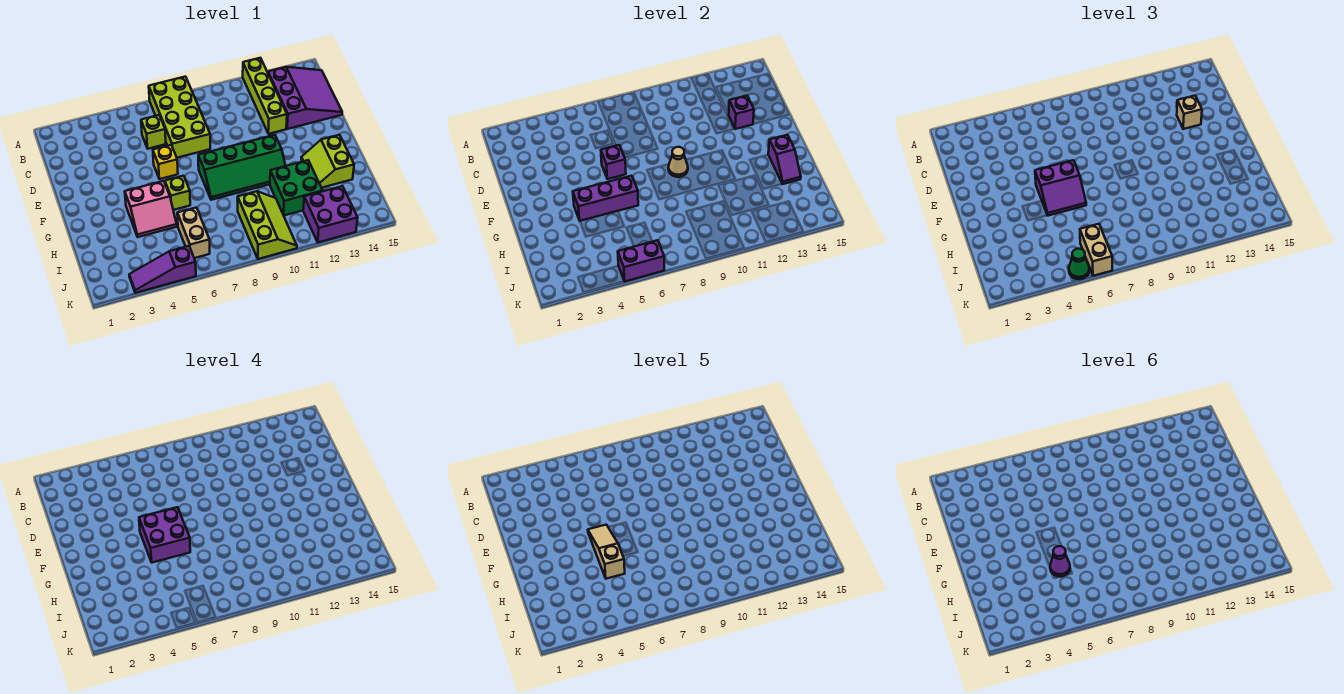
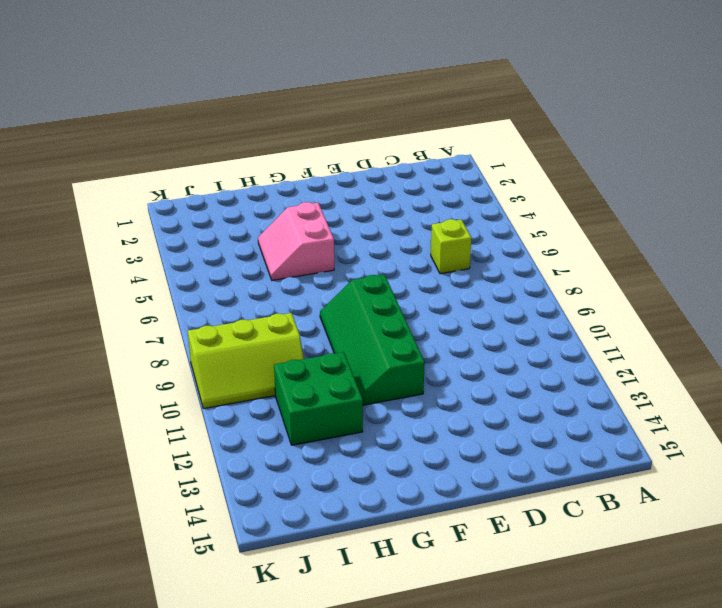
none -> lime 2x4 brick [149,77,210,158]
none -> lime 1x4 brick [243,58,287,134]
none -> purple 3x3 slope [268,67,342,129]

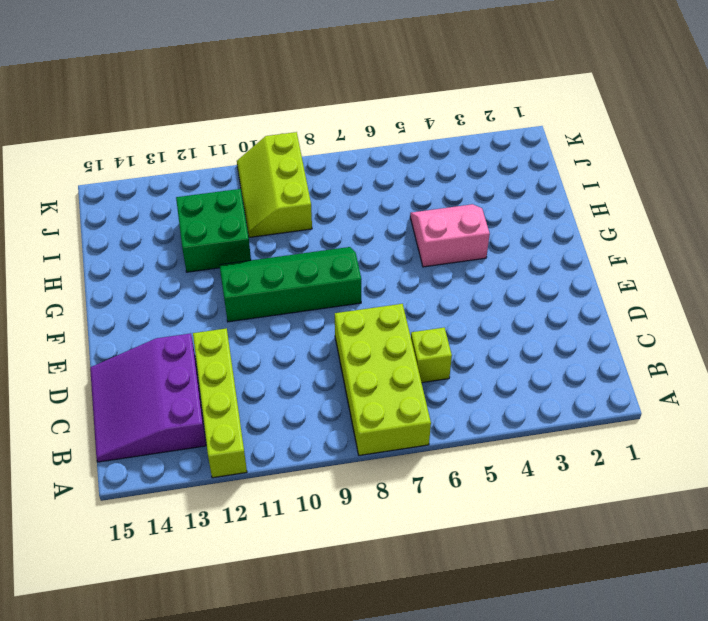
none -> yellow 1x1 brick [153,145,178,179]
none -> lime 1x1 brick [165,176,190,210]
none -> lime 2x2 slope [301,135,354,188]

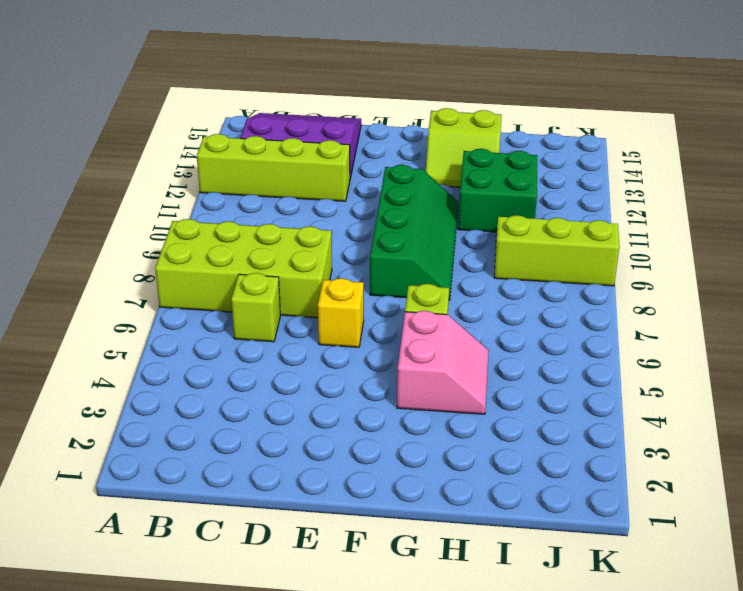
none -> tan 1x2 brick [177,208,210,258]
none -> purple 2x2 brick [303,186,358,242]
none -> purple 1x3 slope [129,246,196,293]

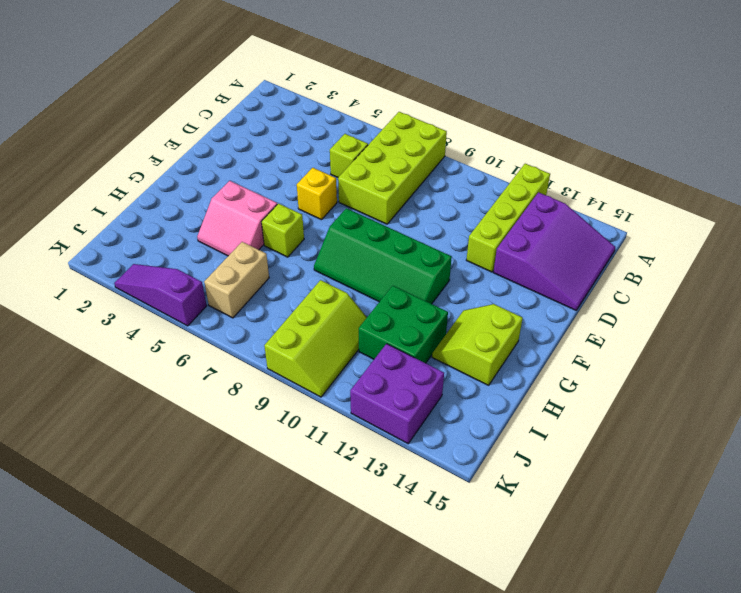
none -> purple 1x1 brick [729,96,754,129]
none -> purple 1x1 brick [601,145,626,179]
none -> tan 1x1 cone [668,147,688,177]

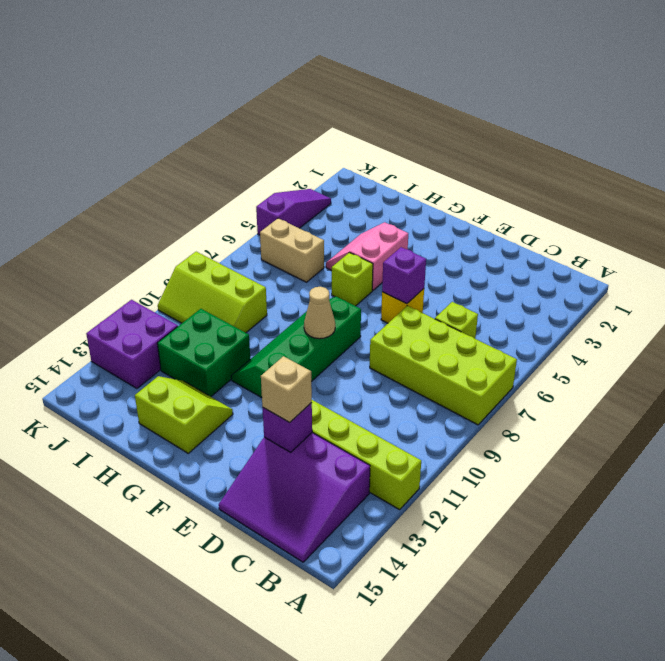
none -> purple 1x3 brick [573,176,638,221]
none -> purple 1x2 slope [768,135,801,184]
none -> purple 1x2 brick [618,240,664,282]

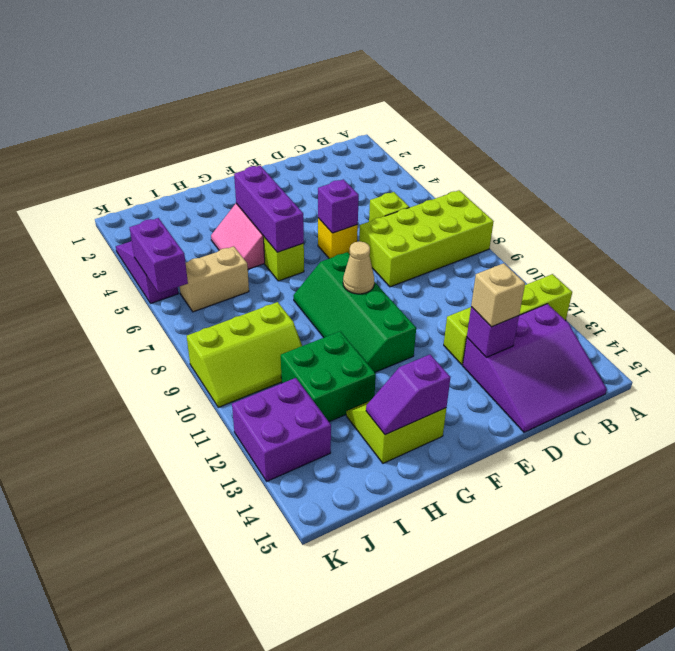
none -> purple 2x2 slope [1035,160,1086,216]
none -> tan 1x2 brick [1080,224,1112,276]
none -> green 1x1 cone [1069,249,1089,279]

